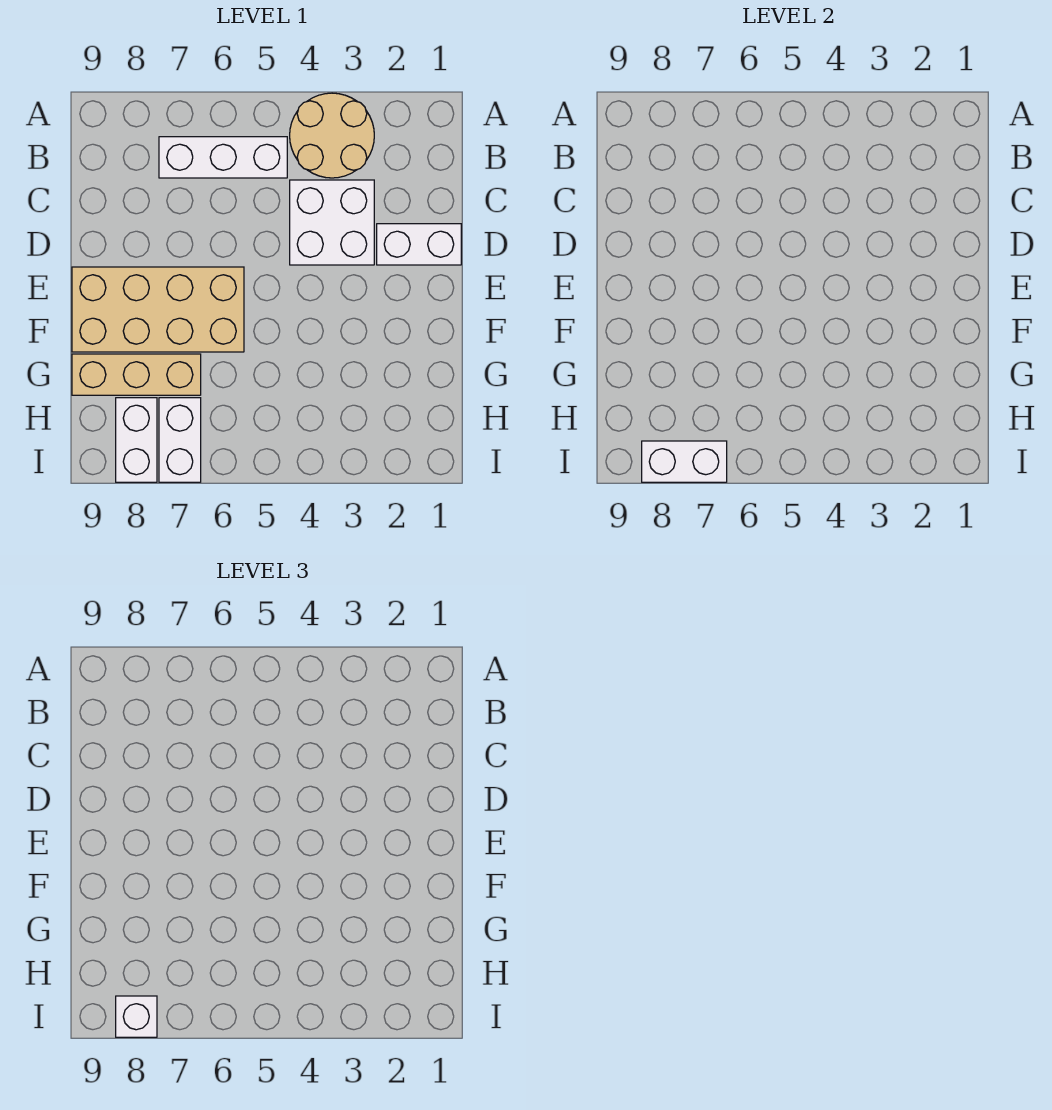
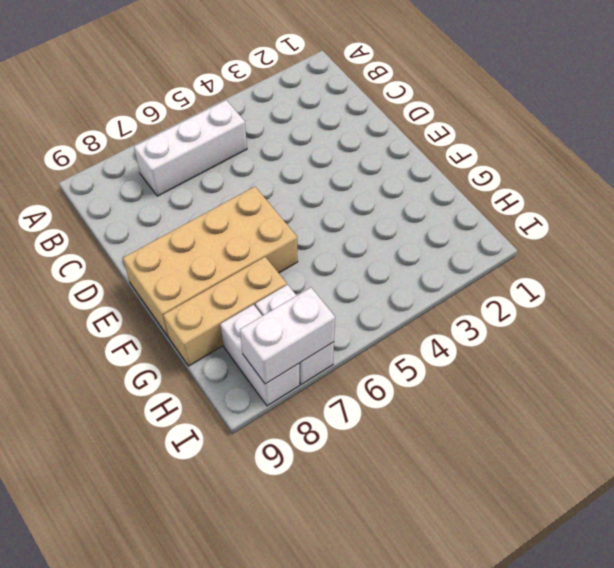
none -> tan 2x2 round brick [290,93,374,178]
none -> white 2x2 brick [290,180,374,265]

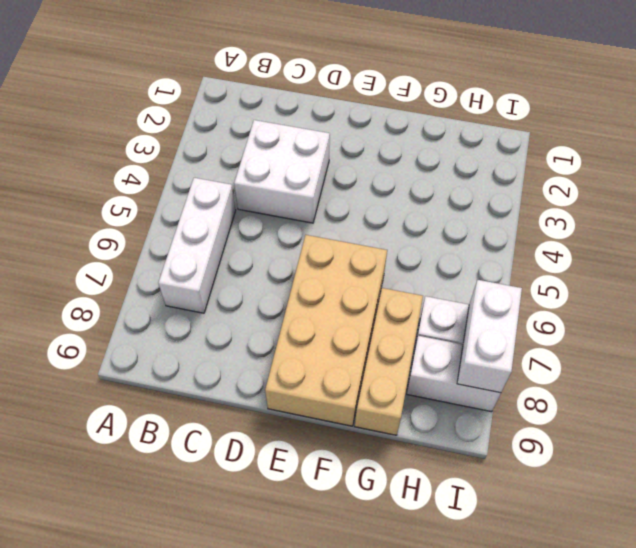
none -> tan 2x2 round brick [290,93,374,178]
none -> white 1x2 brick [377,224,461,265]

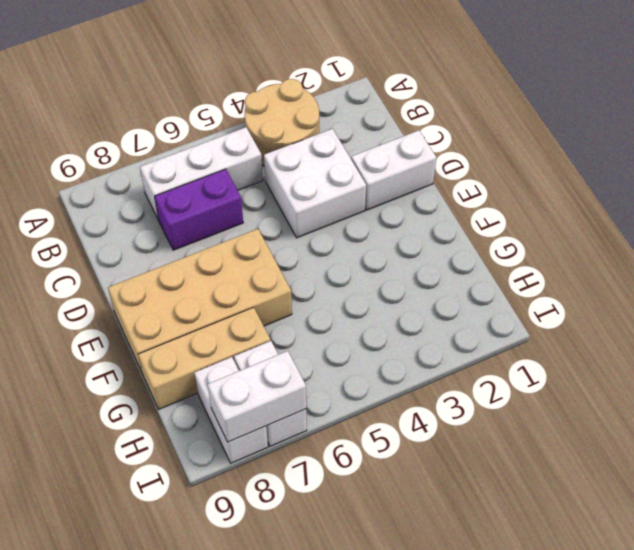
purple 1x2 brick [155,169,243,250] -> none
none -> white 1x1 brick [116,996,157,1037]

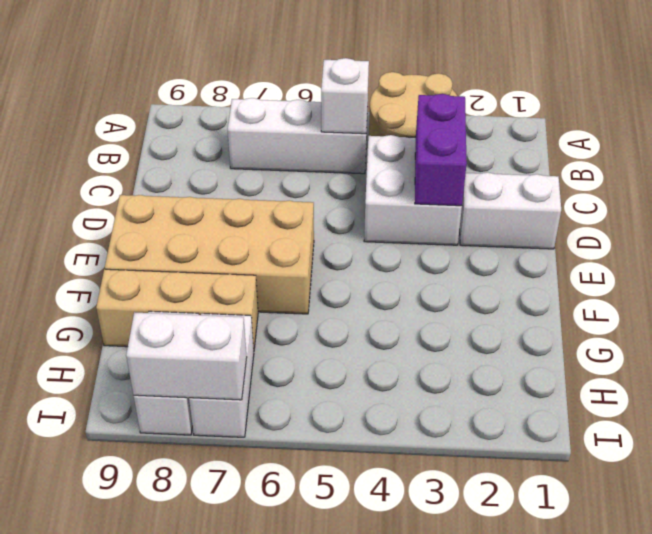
white 1x1 brick [321,58,369,134] -> white 1x1 brick moved to [116,996,157,1037]
purple 1x2 brick [415,94,467,206] -> none

